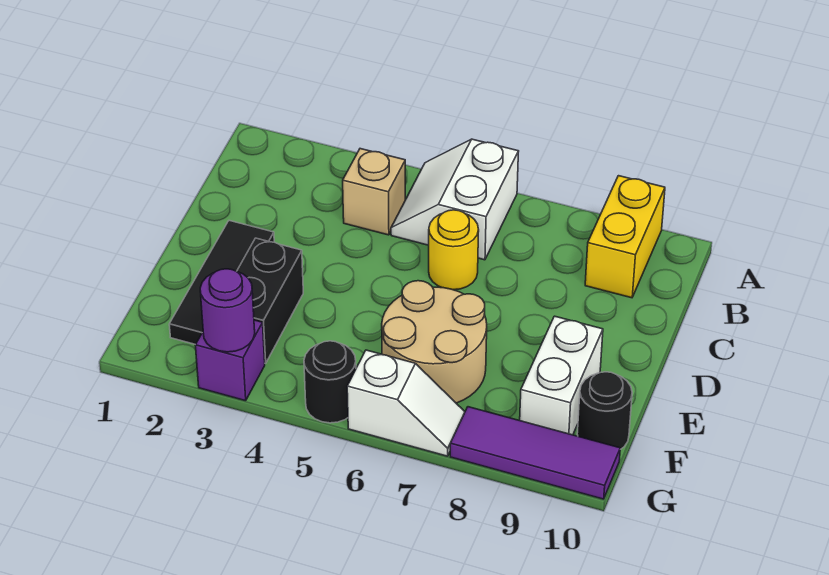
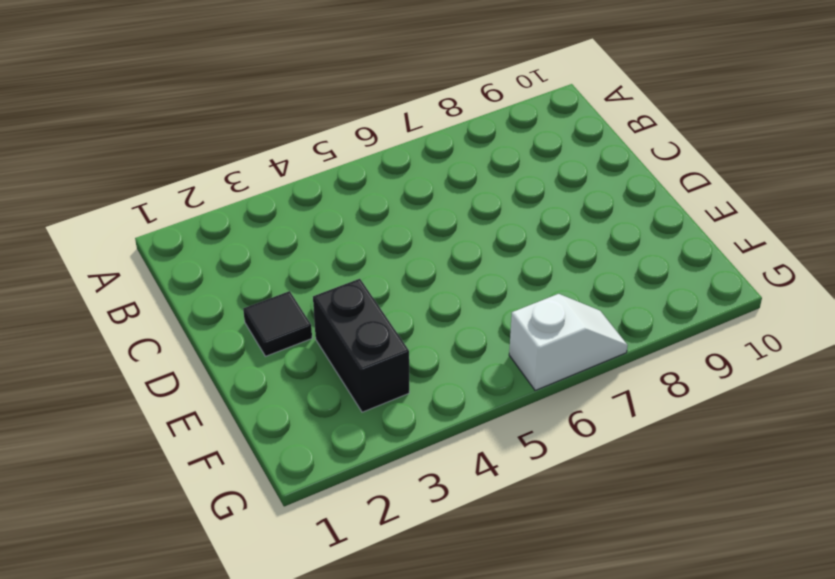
black 1x1 tile [243,291,312,356] -> black 1x3 tile [169,221,274,344]
none -> white 2x2 slope [391,139,519,260]
none -> yellow 1x2 brick [585,176,665,298]
none -> tan 1x1 brick [343,149,405,235]

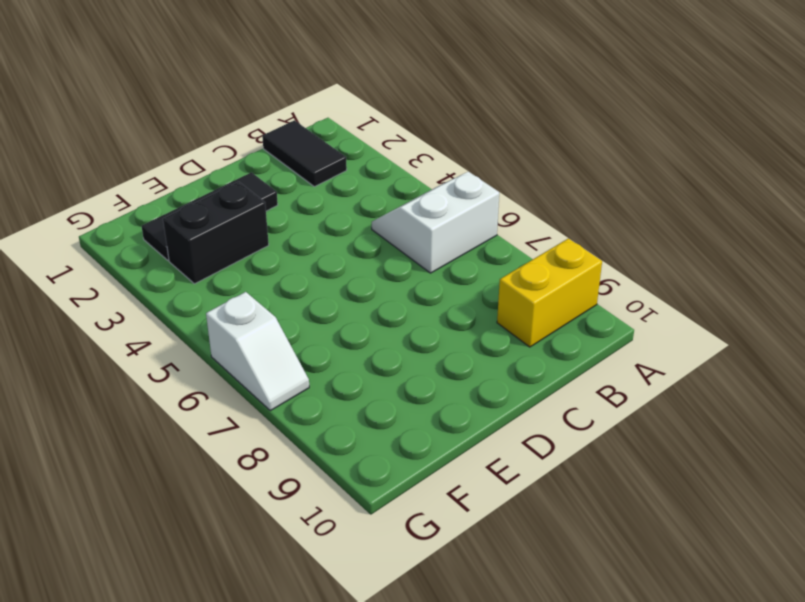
black 1x2 tile [262,120,347,187] -> none
none -> tan 1x1 brick [343,149,405,235]
none -> yellow 1x1 round brick [429,210,479,290]
none -> tan 2x2 round brick [382,281,487,403]

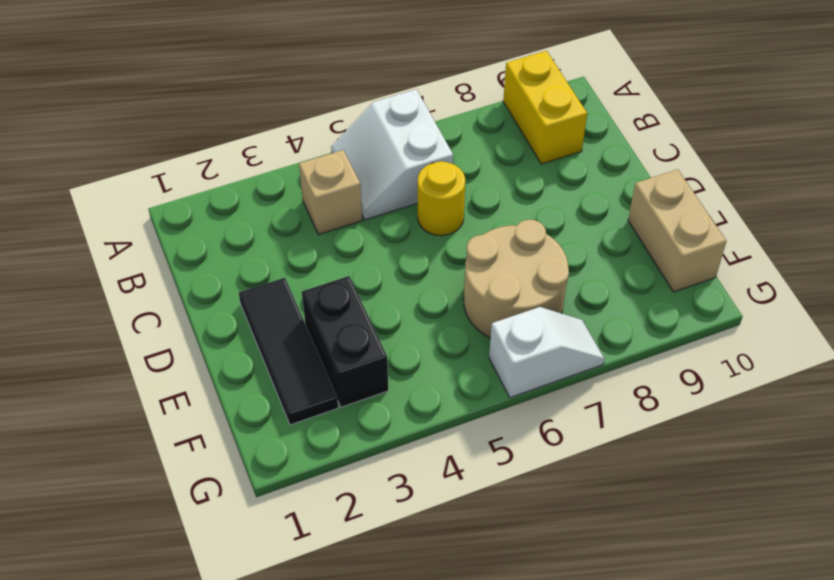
tan 1x2 brick [628,169,726,292] -> black 1x1 round brick [577,372,632,450]
none -> white 1x2 brick [520,316,603,435]
none -> purple 1x1 brick [195,320,265,401]
none -> black 1x1 round brick [304,341,356,423]

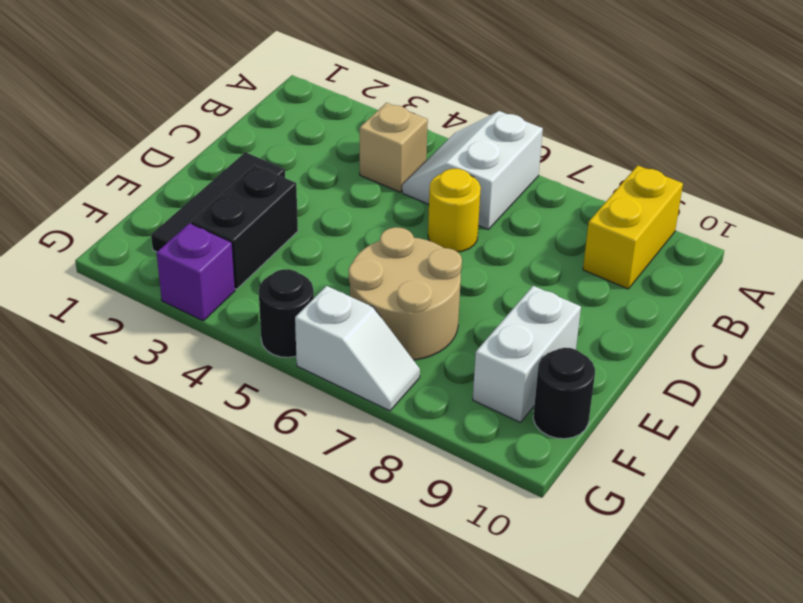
none -> purple 1x3 tile [450,407,620,499]
none -> purple 1x1 round brick [200,269,255,352]

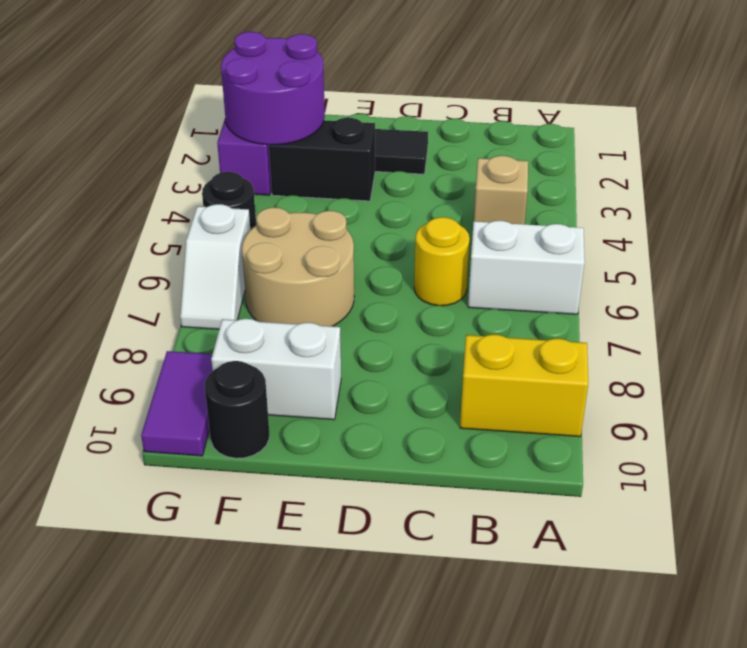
purple 2x2 round brick [221,32,325,145] -> purple 1x1 round brick [200,269,255,352]
purple 1x2 tile [141,351,213,456] -> purple 1x3 tile [450,407,620,499]

